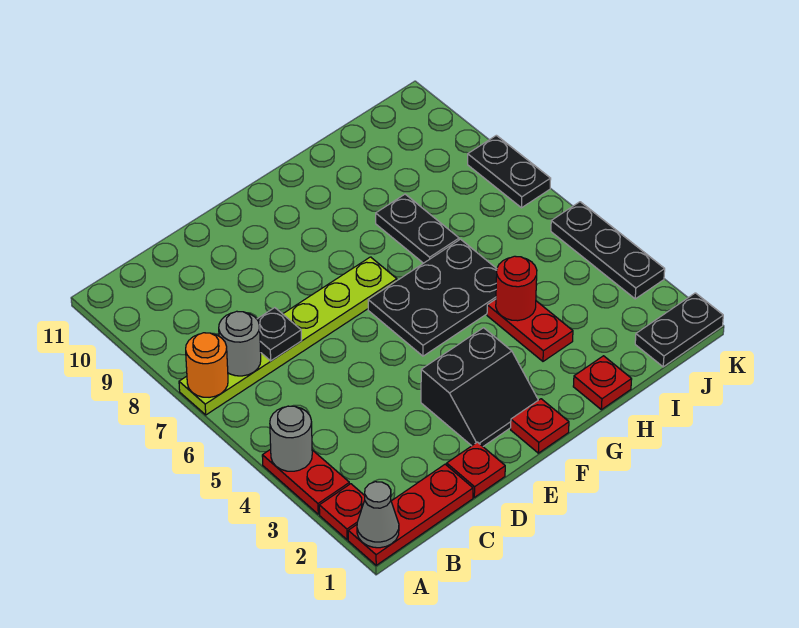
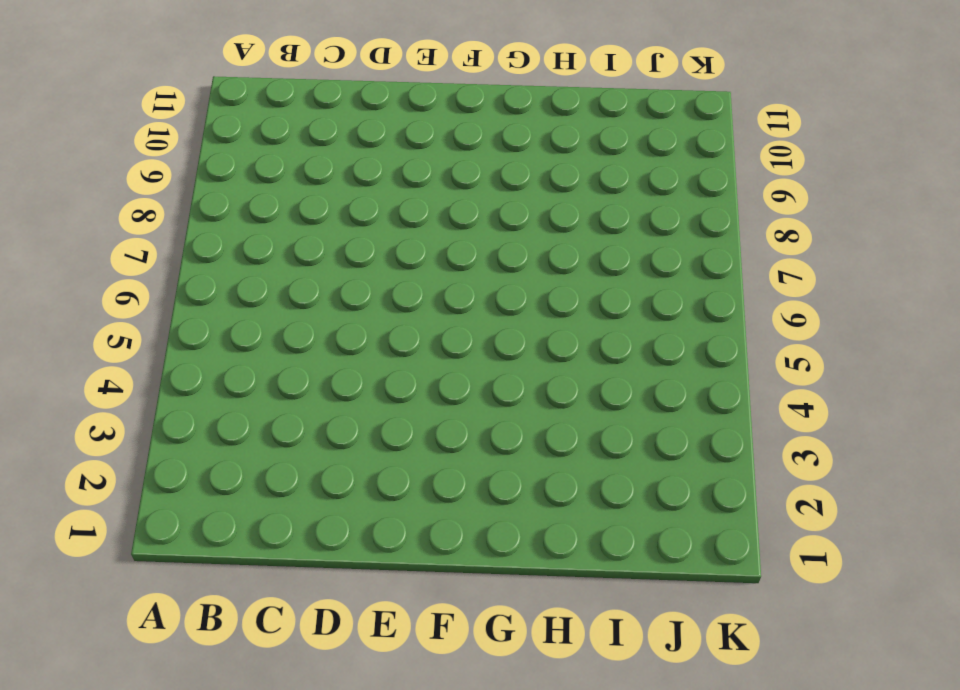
none -> red 1x3 plate [348,464,473,565]
none -> red 1x1 plate [319,484,365,540]
none -> red 1x2 plate [262,449,350,514]

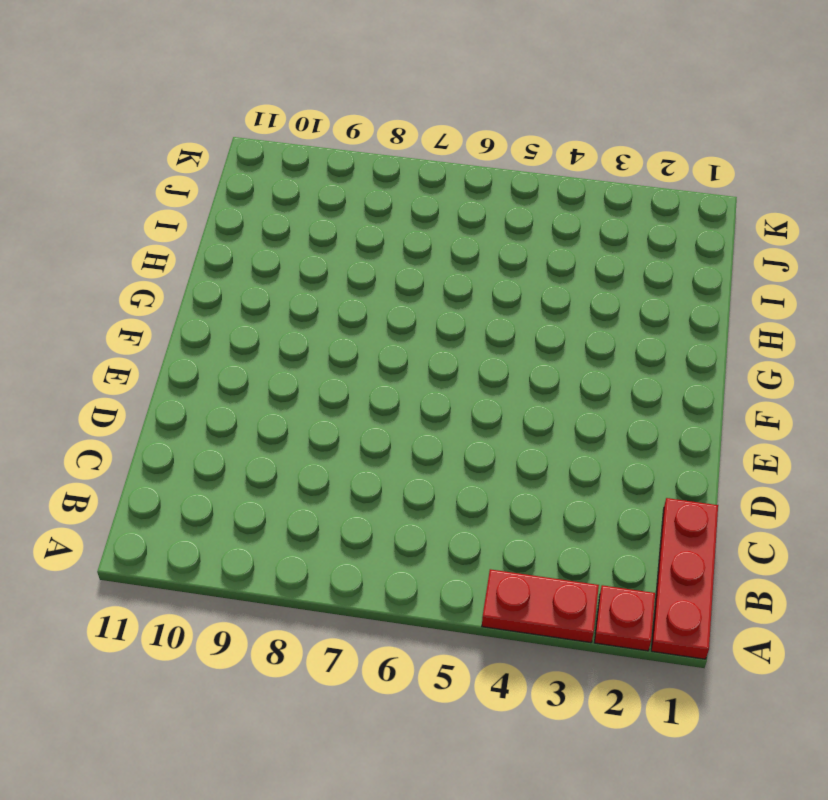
none -> lime 1x6 plate [179,257,397,415]
none -> red 1x1 plate [447,442,505,497]
none -> black 2x2 slope [421,328,538,446]

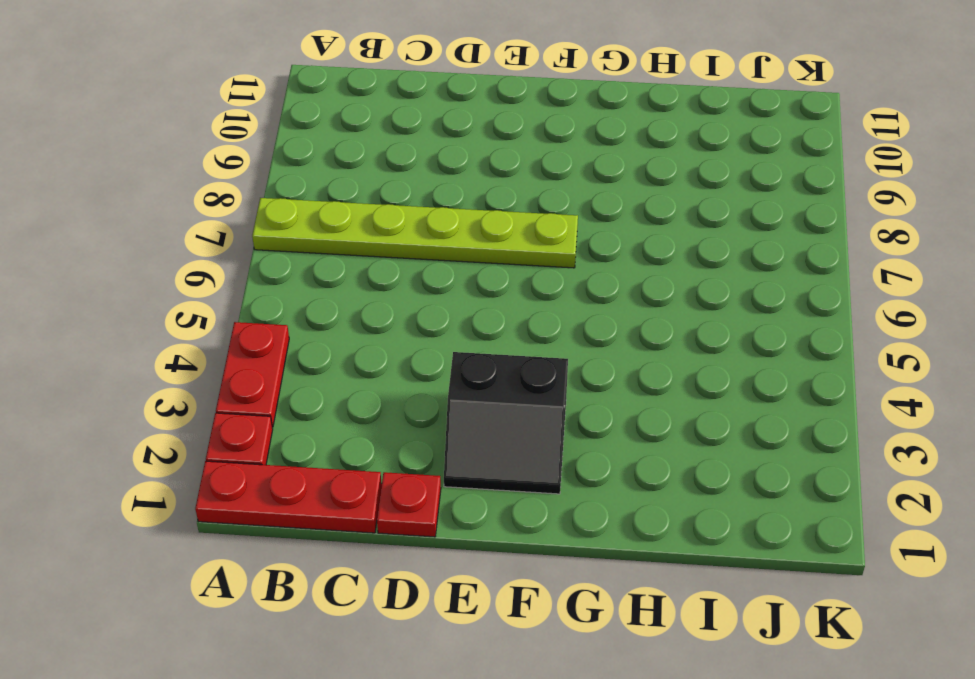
none -> red 1x1 plate [511,399,569,453]
none -> black 2x3 plate [368,239,497,356]
none -> red 1x1 plate [573,356,632,410]

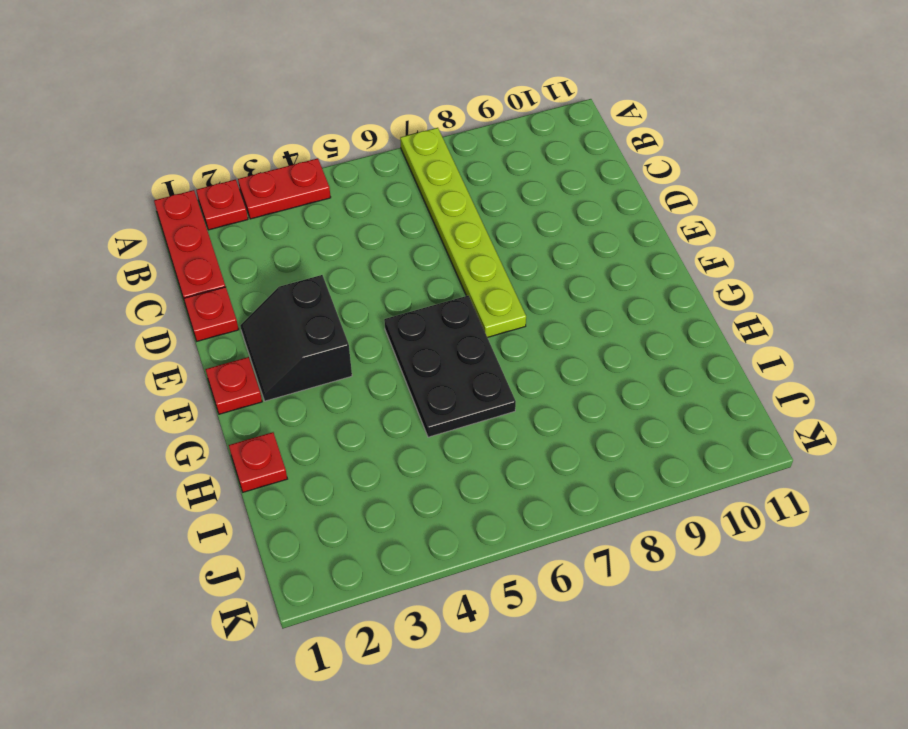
none -> red 1x2 plate [487,299,573,361]
none -> black 1x2 plate [376,194,459,263]
none -> black 1x2 plate [635,293,723,367]

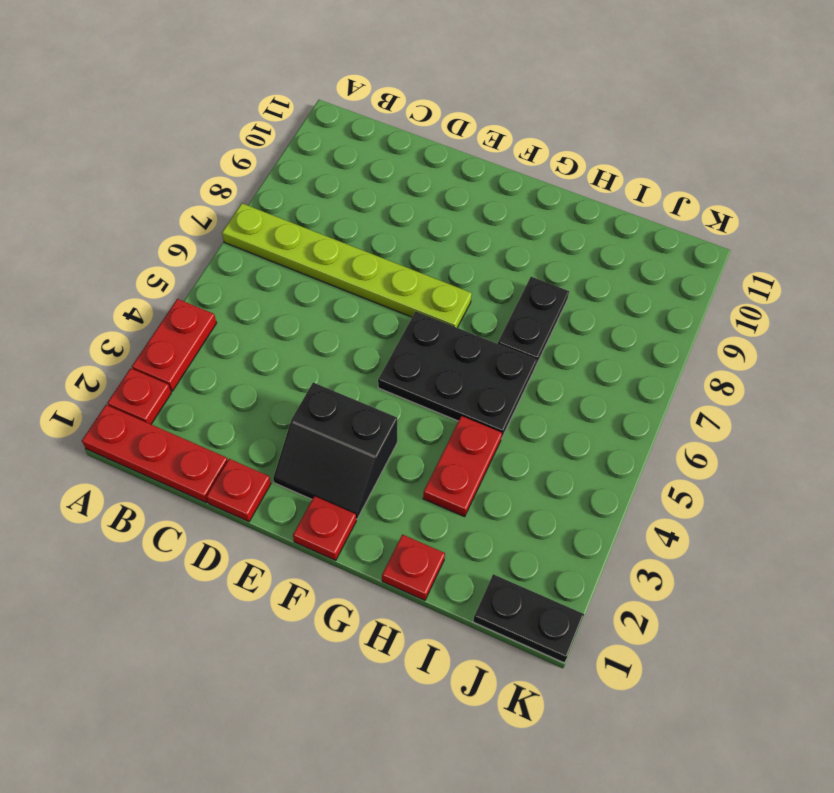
none -> black 1x3 plate [551,202,665,299]
none -> black 1x2 plate [468,135,551,208]
none -> grey 1x1 cone [357,482,399,548]

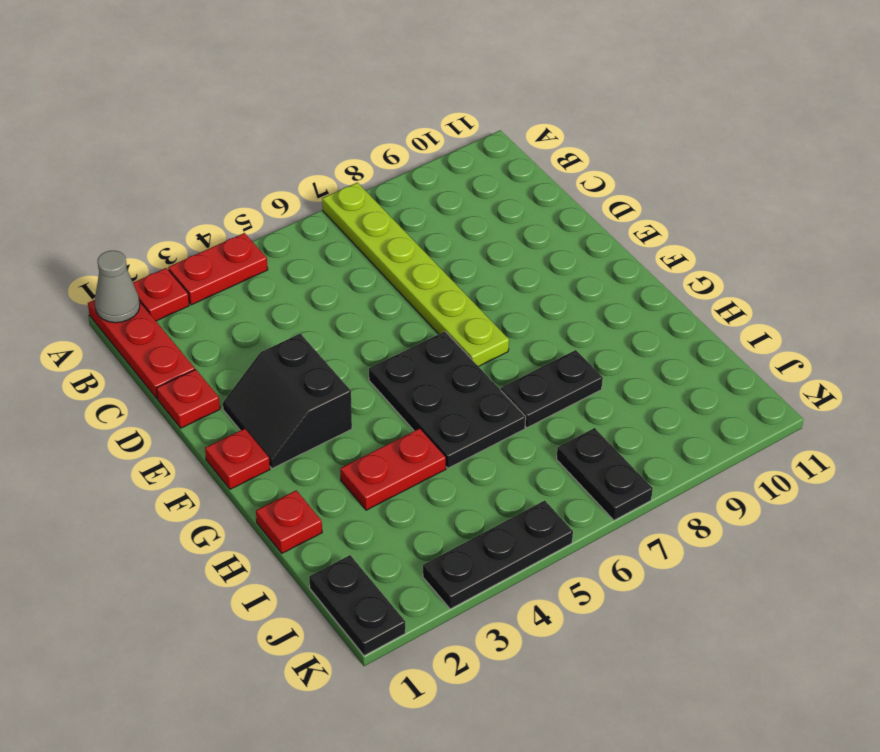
black 1x2 plate [557,428,653,520] -> black 1x2 plate turned to [468,135,551,208]
none -> grey 1x1 round brick [270,406,312,471]
none -> orange 1x1 round brick [186,333,228,397]
none -> grey 1x1 round brick [219,311,261,376]

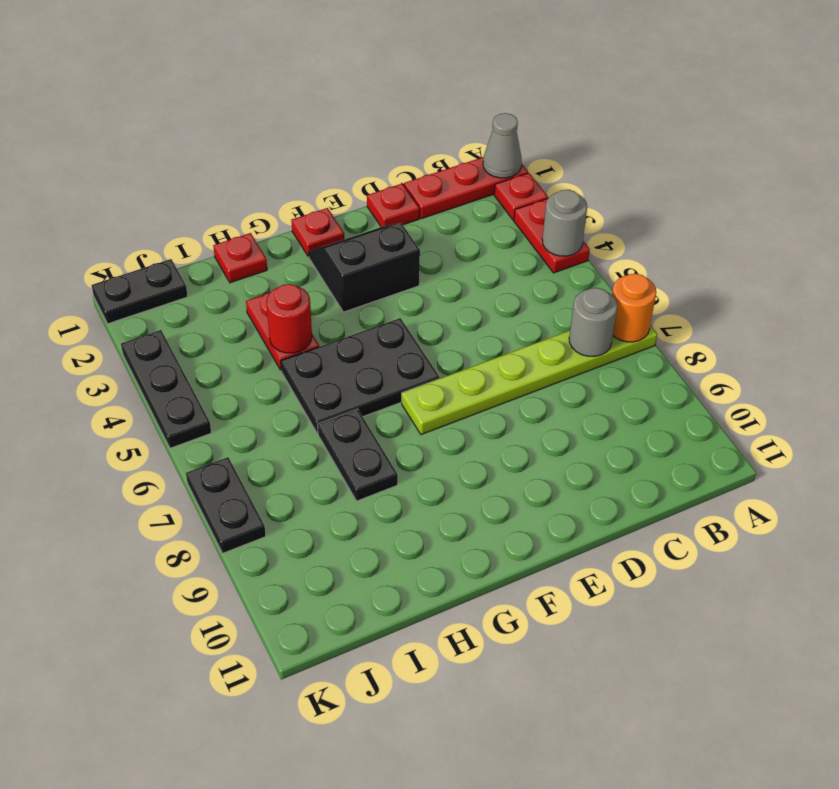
none -> black 1x1 plate [257,308,301,361]

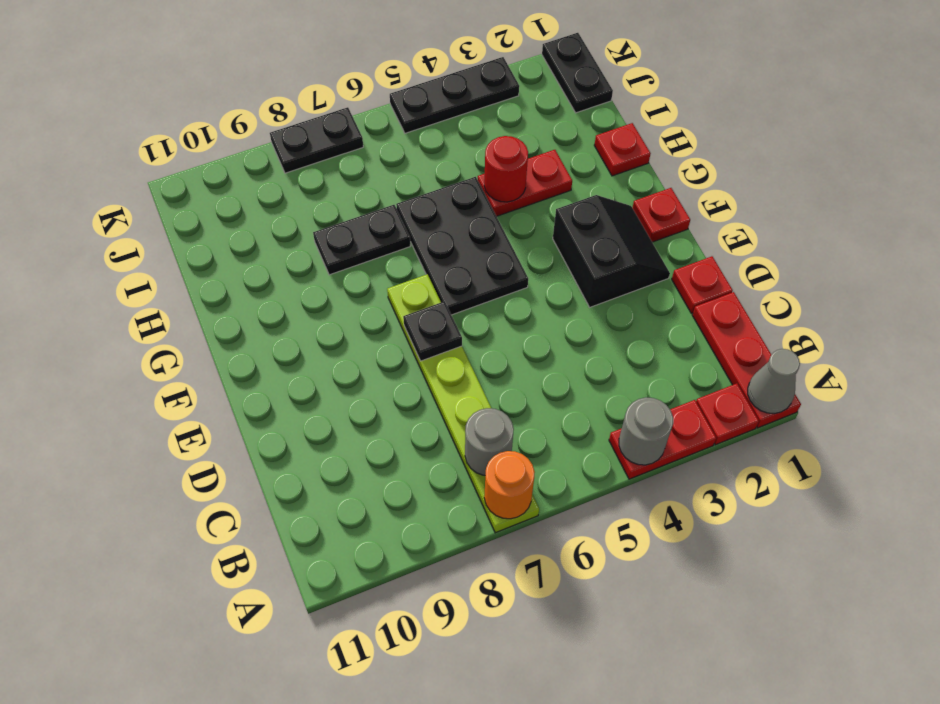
black 1x1 plate [403,301,462,361] -> black 1x1 plate moved to [257,308,301,361]

